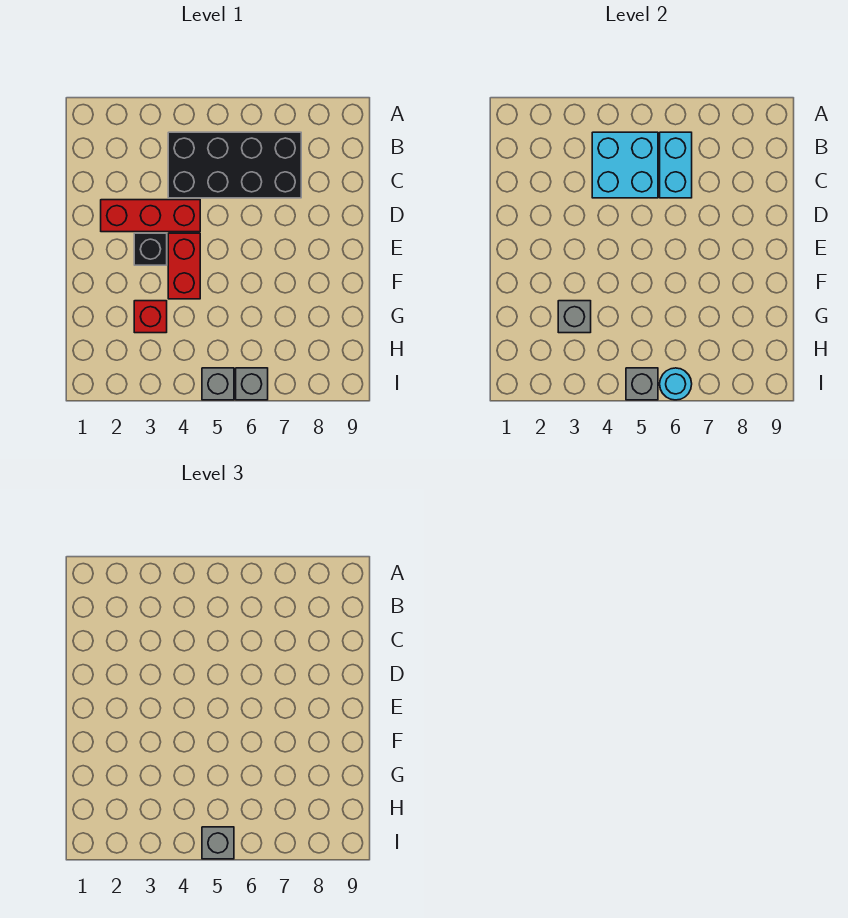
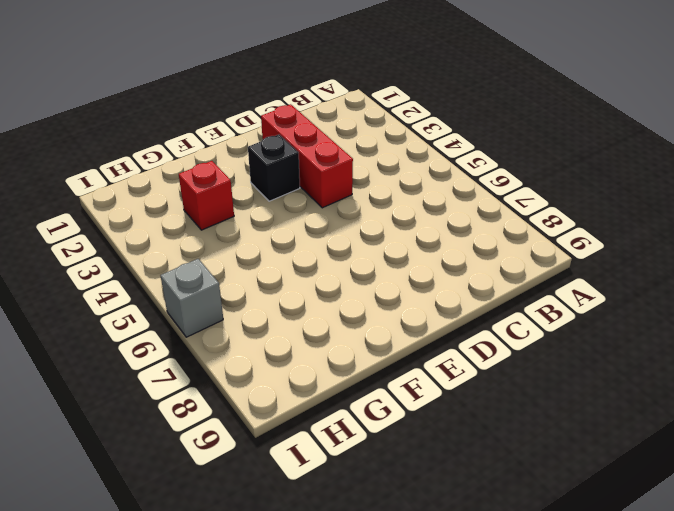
none -> black 2x4 brick [168,132,301,198]
none -> red 1x2 brick [168,233,200,299]
none -> grey 1x1 brick [202,368,234,400]

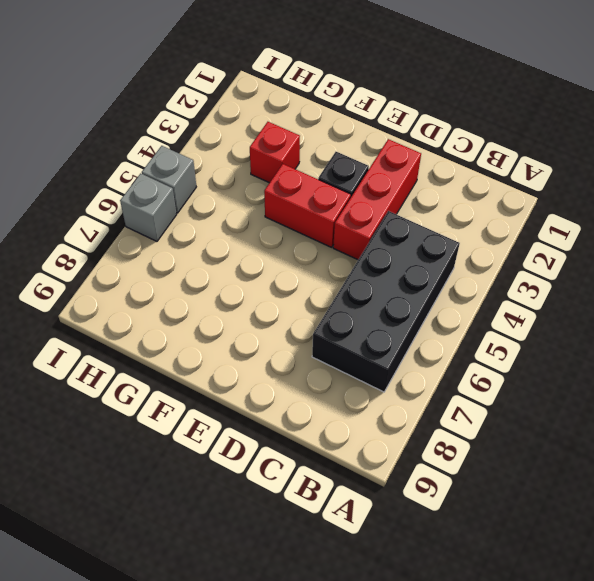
none -> cyan 2x2 brick [592,132,658,198]
none -> cyan 1x2 brick [660,132,692,198]
none -> grey 1x1 brick [558,301,591,333]

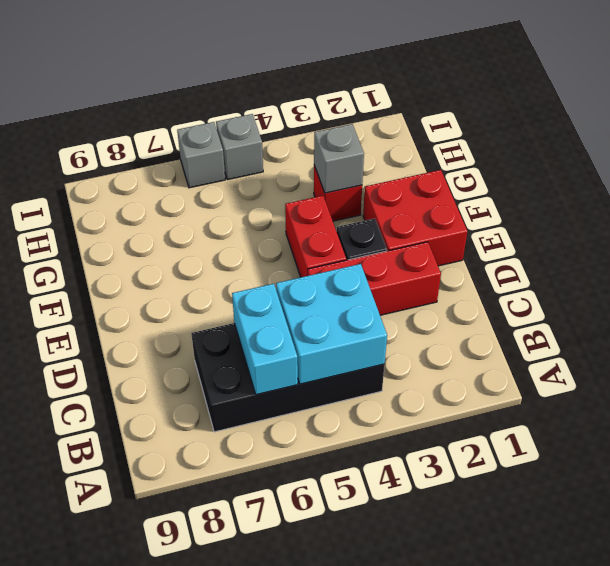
red 2x2 brick [363,170,467,266] -> none
none -> grey 1x1 brick [626,368,658,400]
none -> cyan 1x1 round brick [660,368,692,400]
none -> grey 1x1 brick [202,827,234,859]

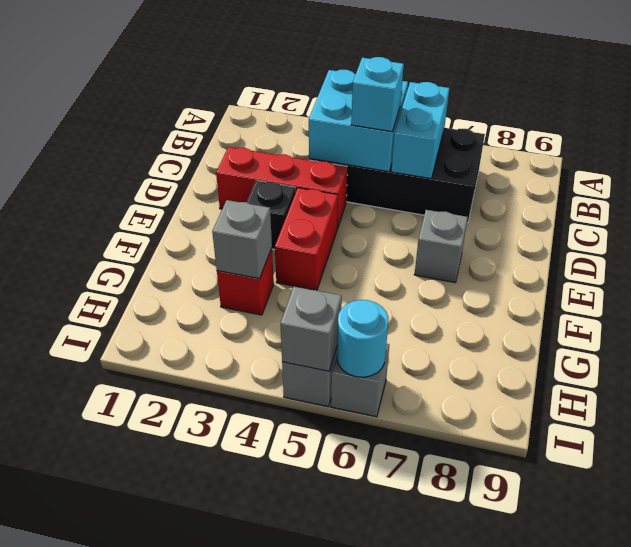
cyan 1x1 brick [351,57,404,132] -> none
grey 1x1 brick [414,210,468,283] -> grey 1x1 brick moved to [202,827,234,859]

